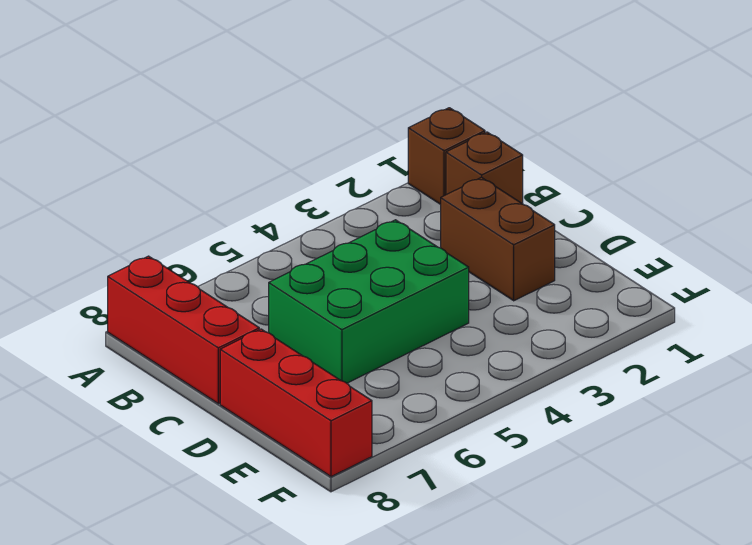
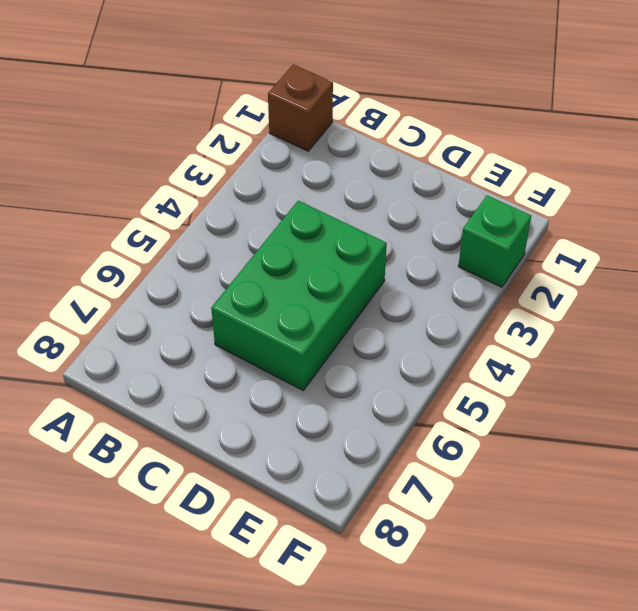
green 1x1 brick [458,196,531,287] -> none
none -> red 1x3 brick [108,256,259,404]
none -> brown 1x1 brick [446,132,523,204]

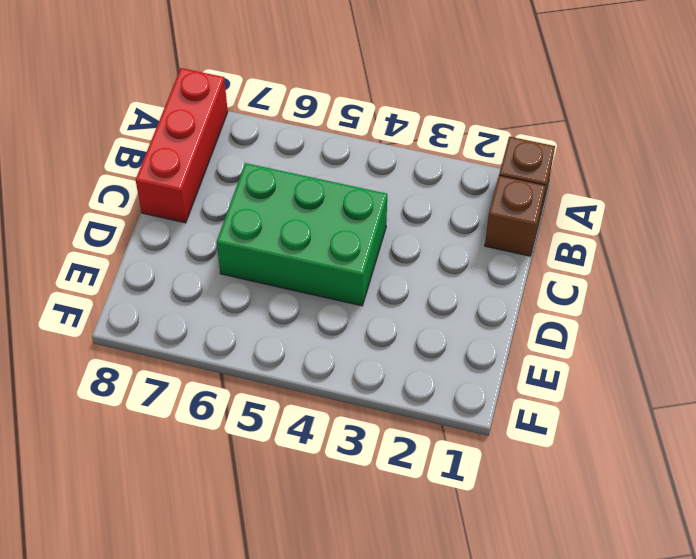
none -> brown 1x2 brick [441,177,555,301]
none -> red 1x3 brick [220,329,372,477]

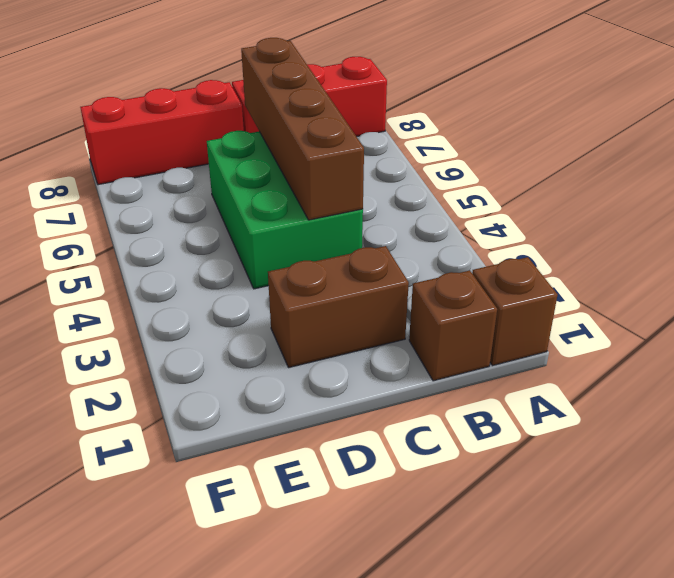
brown 1x4 brick [241,38,364,220] -> none

